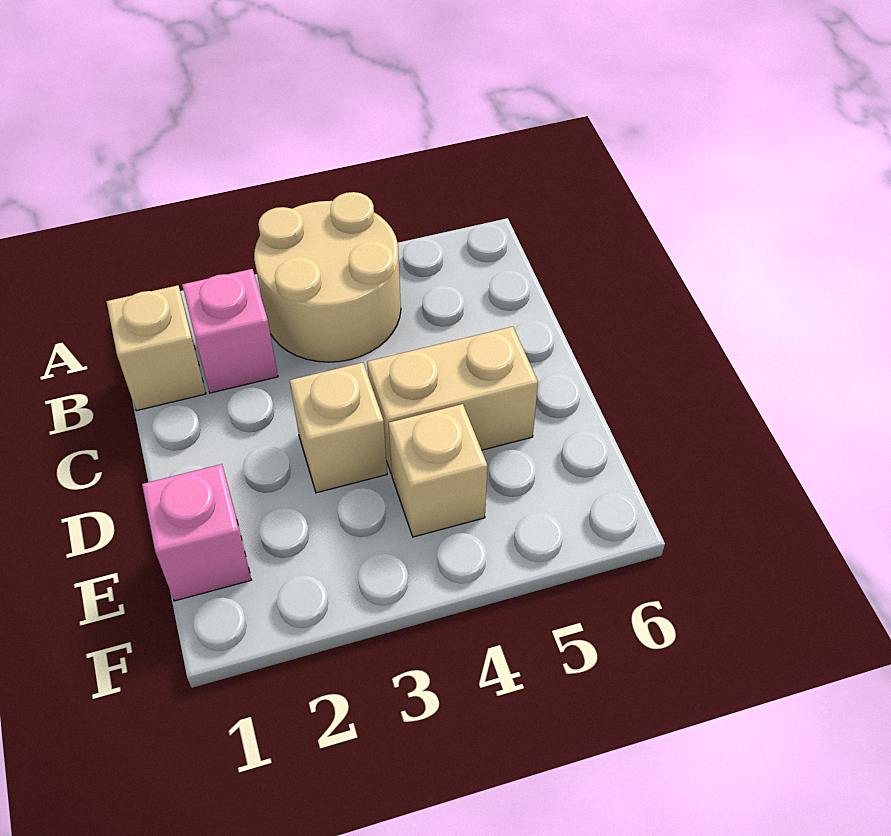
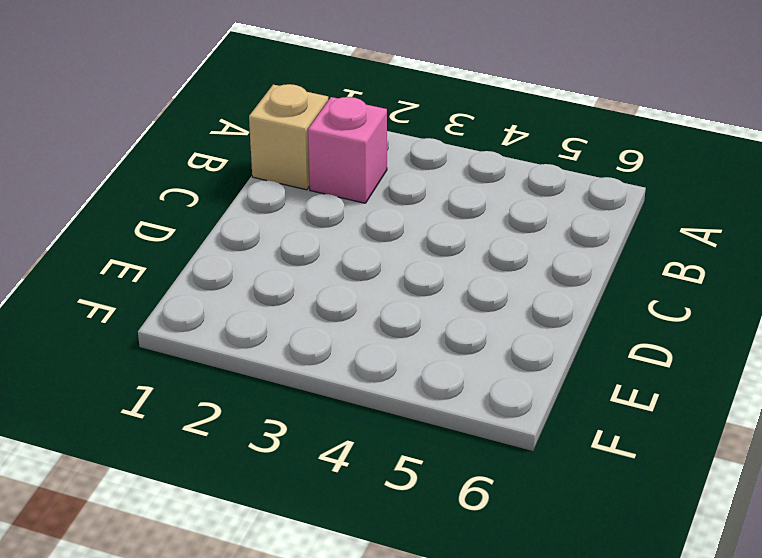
none -> tan 2x2 round brick [254,192,401,362]
none -> tan 1x1 brick [290,363,387,493]

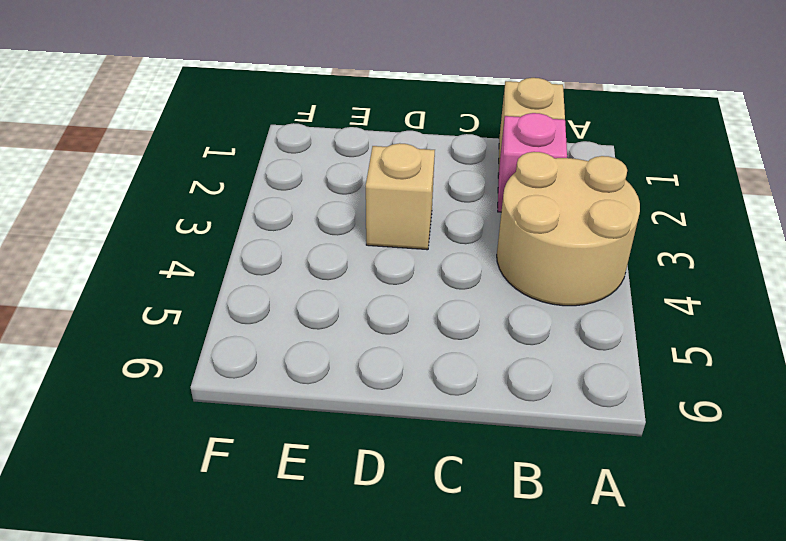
none -> tan 1x2 brick [367,327,538,474]
none -> pink 1x1 brick [142,464,251,601]

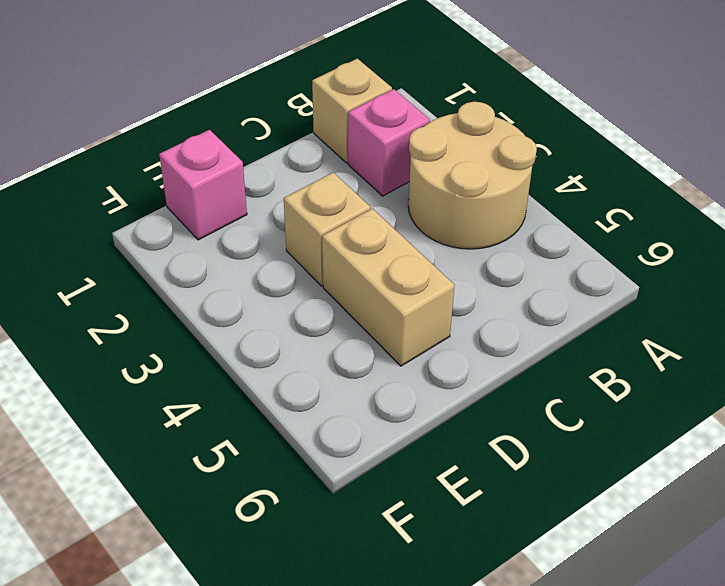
none -> tan 1x1 brick [389,404,488,537]

